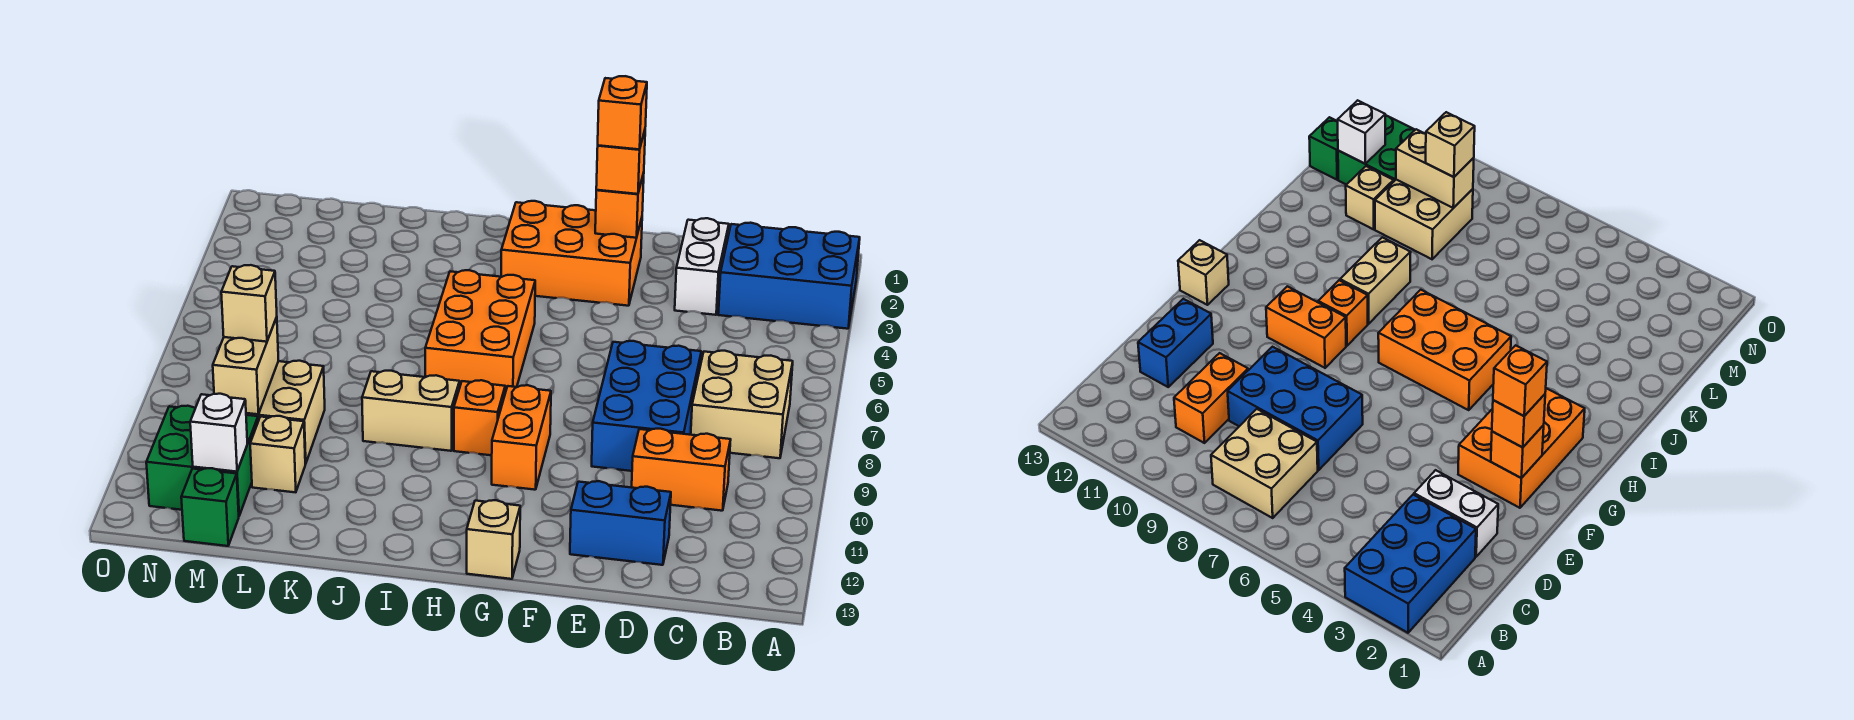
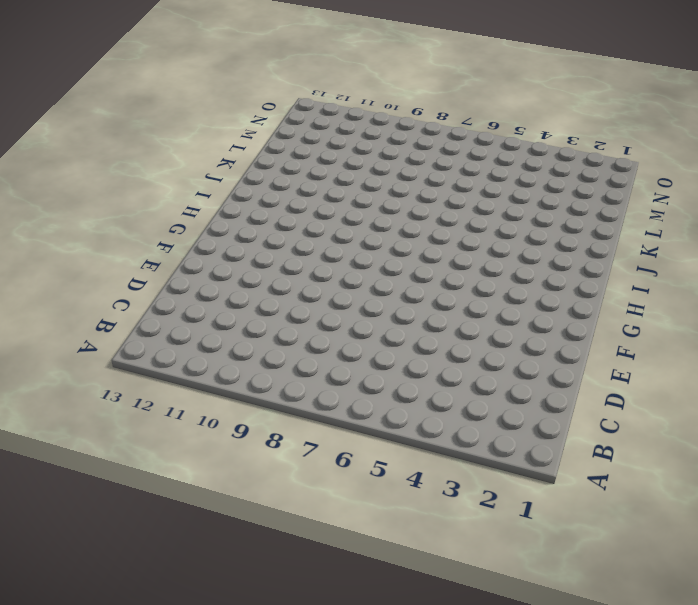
none -> blue 2x3 brick [718,223,860,329]
none -> tan 2x2 brick [691,351,793,458]
none -> orange 1x2 brick [632,429,731,511]

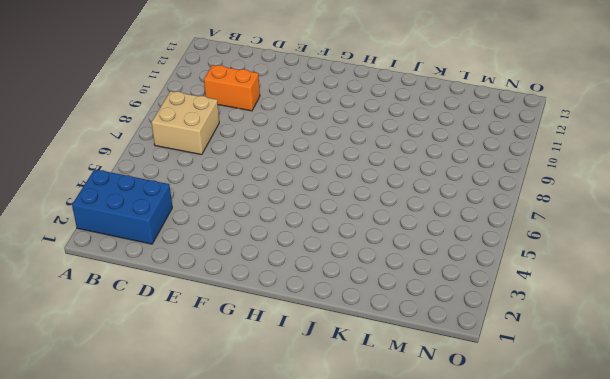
none -> white 1x2 brick [675,218,729,315]
none -> blue 2x3 brick [592,341,701,471]
none -> blue 1x2 brick [570,481,671,565]

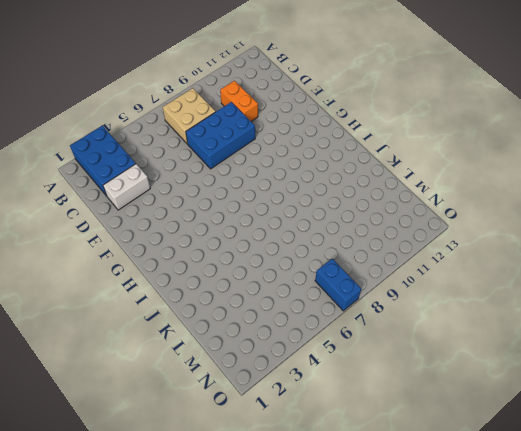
blue 1x2 brick [315,259,361,311] -> blue 1x2 brick moved to [570,481,671,565]
none -> orange 2x3 brick [501,201,642,306]
none -> orange 1x2 brick [492,385,551,490]
none -> tan 1x1 brick [467,500,520,579]

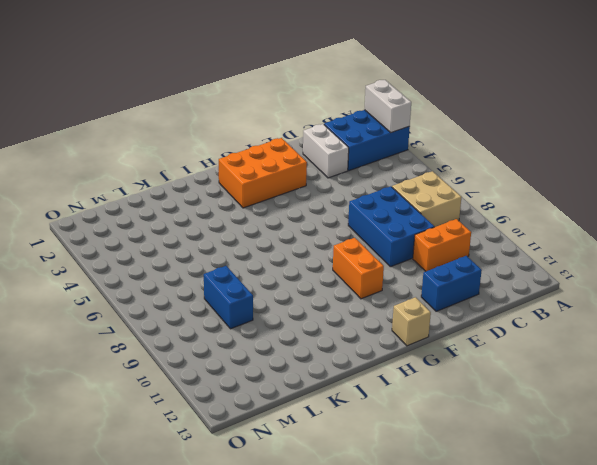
white 1x2 brick [364,80,411,133] -> none
blue 1x2 brick [204,266,253,329] -> tan 2x2 brick [246,361,325,464]
none -> orange 2x3 brick [425,270,535,393]
none -> orange 1x1 brick [454,380,505,455]
none -> tan 1x2 brick [362,371,460,451]

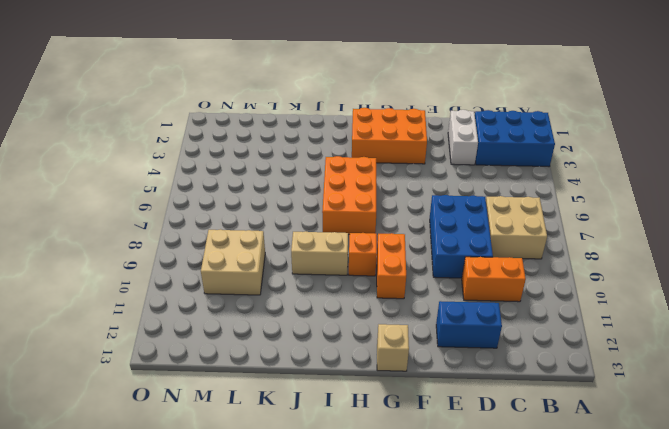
none -> tan 1x1 brick [250,416,305,492]
none -> green 2x2 brick [146,406,258,516]
none -> green 1x1 brick [181,468,239,546]

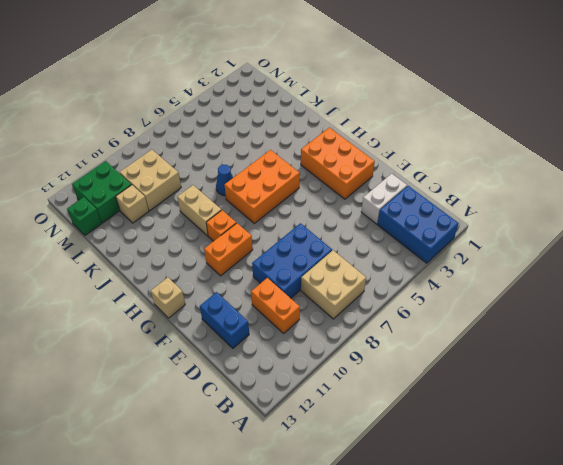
blue 1x1 cone [216,165,233,196] -> none
none -> orange 1x1 brick [595,173,644,238]
none -> tan 1x2 brick [213,317,279,414]
none -> white 1x1 brick [190,394,247,472]

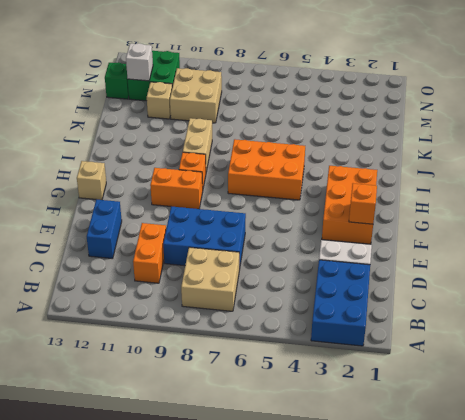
none -> tan 1x2 brick [213,317,279,414]
none -> orange 1x1 brick [596,131,645,194]
none -> tan 1x1 brick [221,265,277,342]

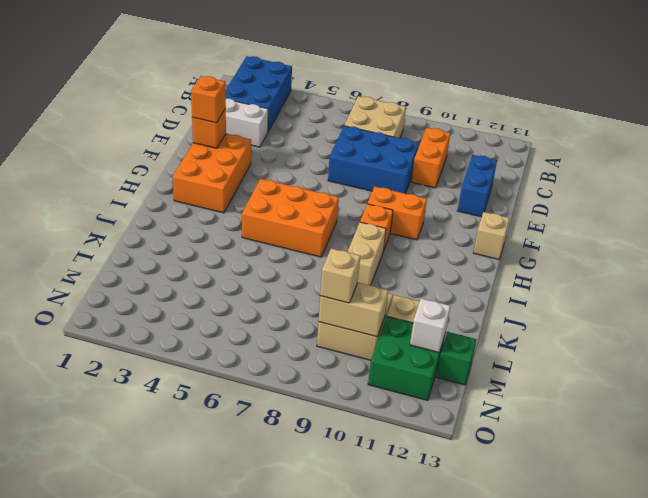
none -> orange 1x1 brick [598,76,647,149]

